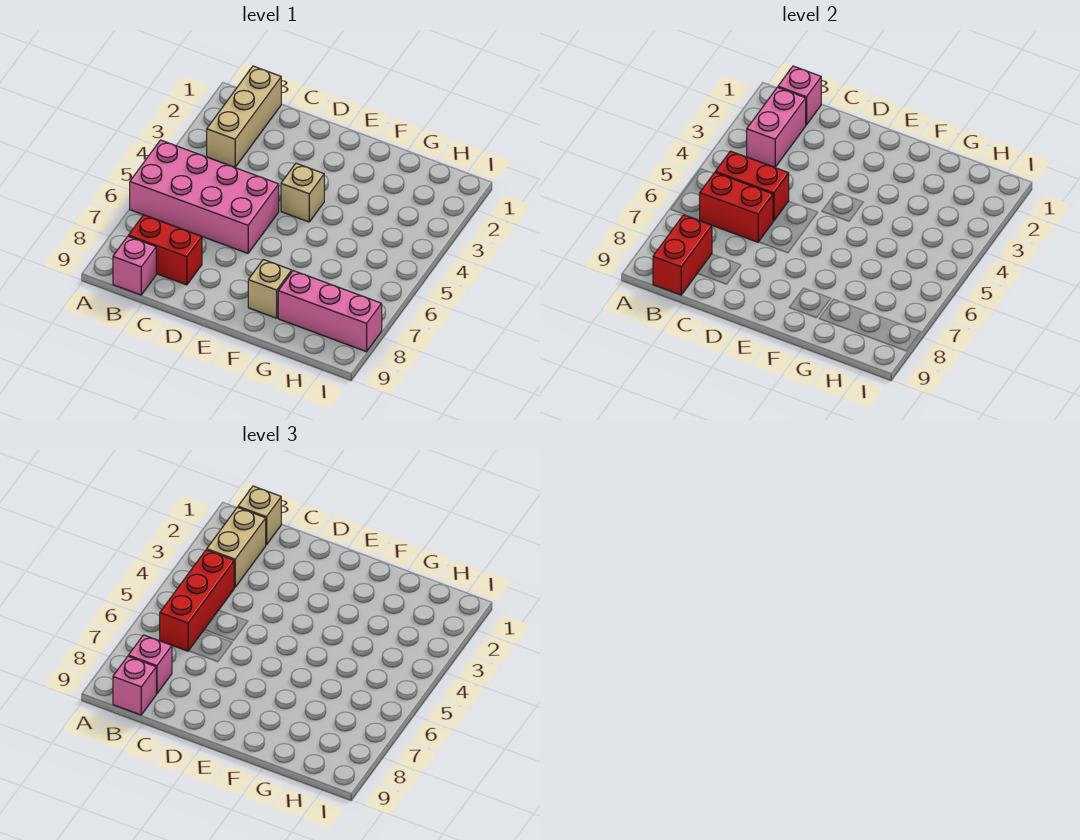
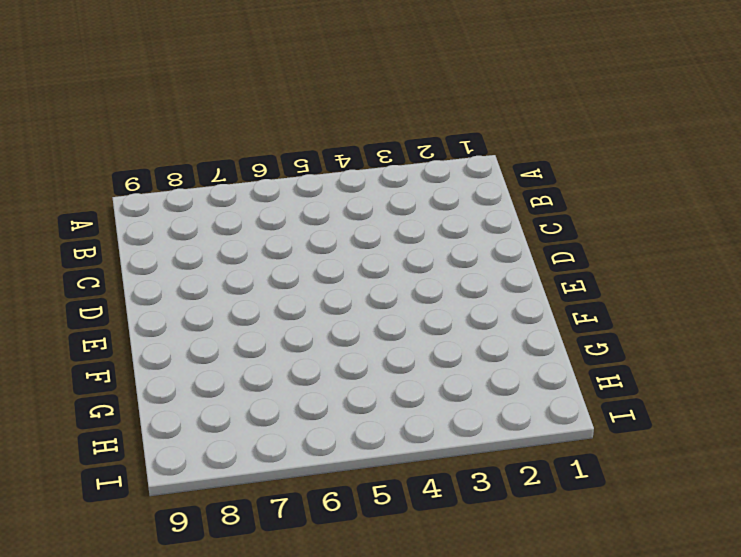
none -> pink 2x4 brick [130,140,279,253]
none -> tan 1x3 brick [207,66,281,167]
none -> red 1x2 brick [128,215,202,285]

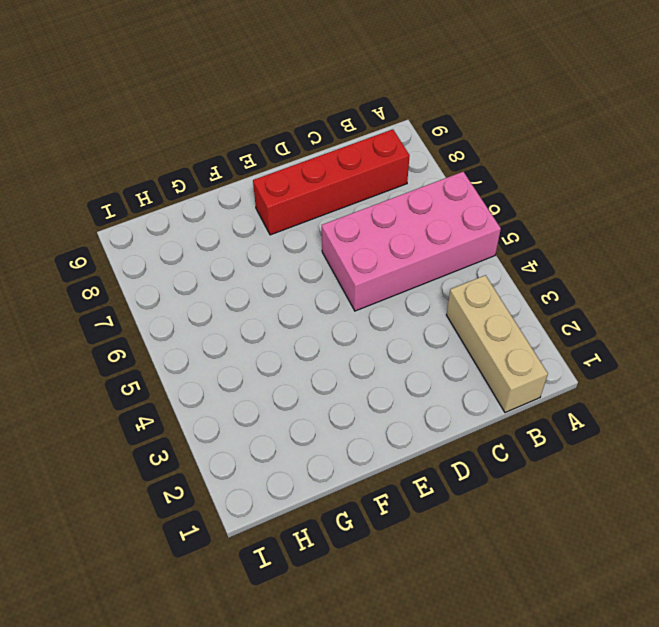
red 1x4 brick [253,129,410,235] -> red 1x2 brick [128,215,202,285]
none -> pink 1x1 brick [113,236,156,295]
none -> tan 1x1 brick [281,163,324,222]
none -> tan 1x1 brick [248,259,292,318]

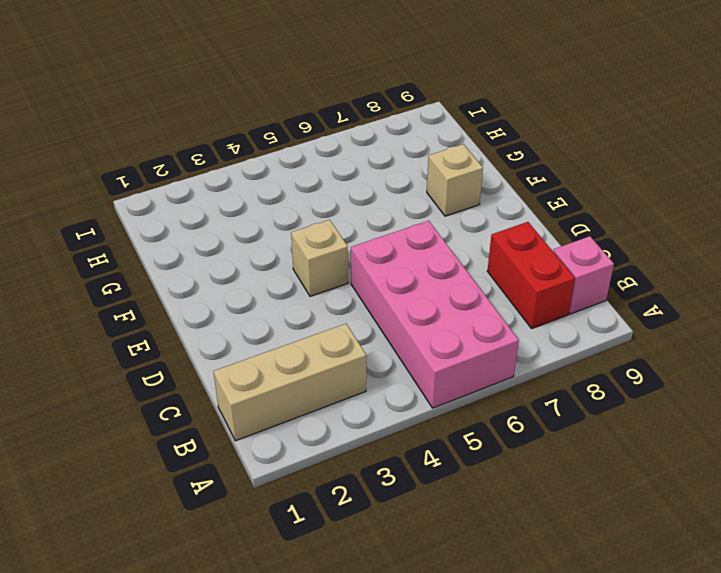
none -> pink 1x3 brick [278,271,382,352]
none -> pink 1x1 brick [778,66,821,125]
none -> pink 1x2 brick [747,87,806,167]

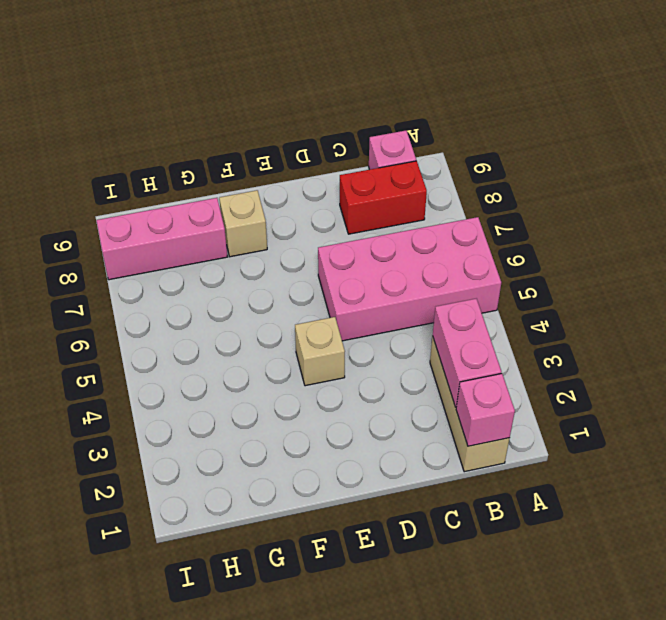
none -> red 1x2 brick [715,151,789,221]
none -> red 1x2 brick [700,173,773,242]
none -> red 1x2 brick [653,215,712,295]

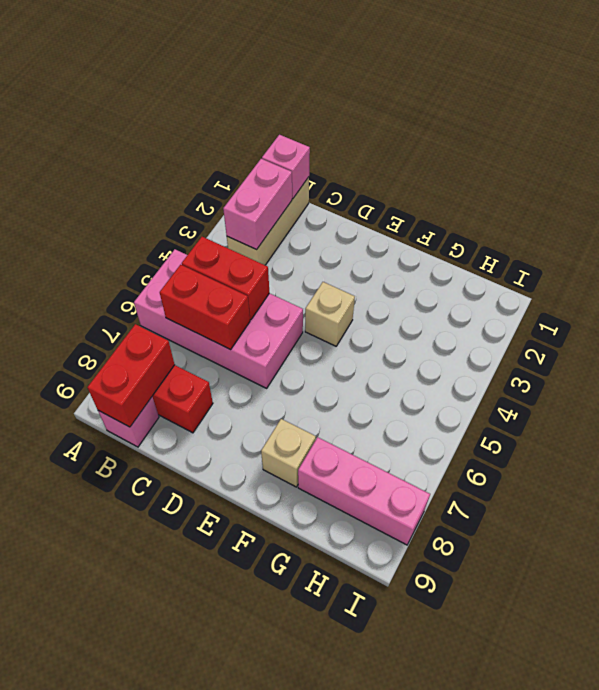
none -> tan 1x1 brick [238,486,281,545]
none -> tan 1x2 brick [207,507,266,587]
none -> red 1x3 brick [160,550,234,651]

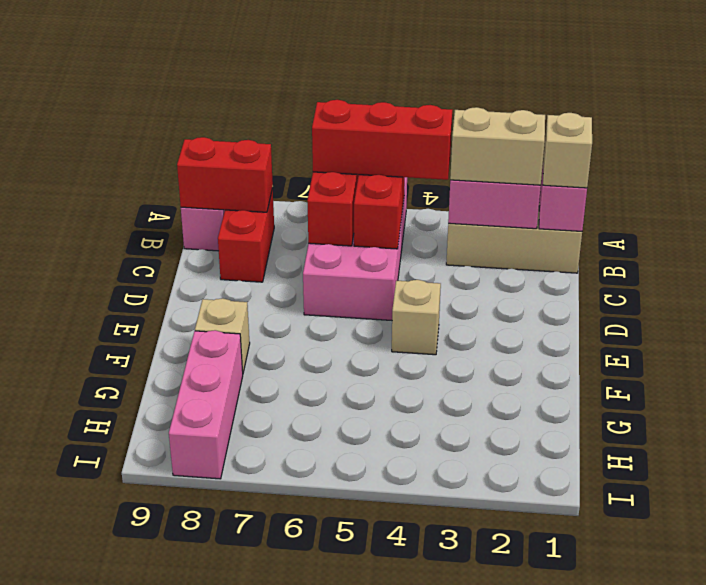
none -> pink 1x1 brick [128,635,172,694]
none -> pink 1x1 brick [113,656,156,715]

